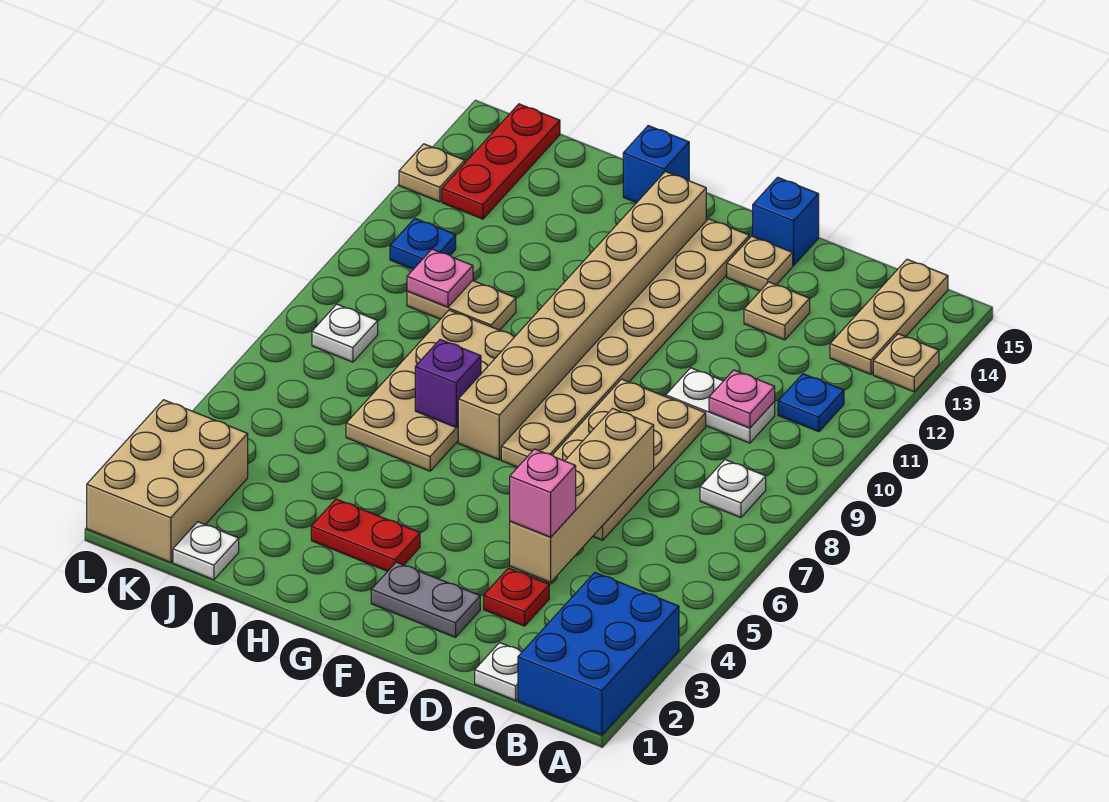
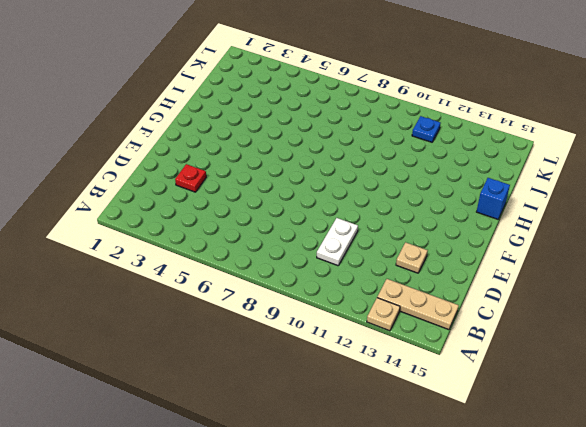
none -> blue 2x3 brick [518,573,679,735]
none -> white 1x1 plate [700,460,766,518]
none -> blue 1x1 plate [778,374,844,432]
none -> white 1x1 plate [475,643,522,700]

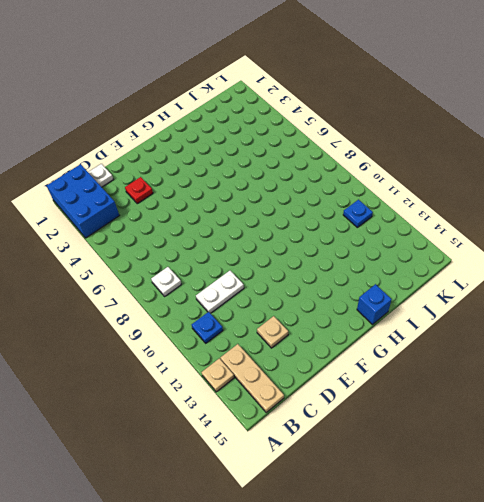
none -> tan 2x4 plate [553,379,706,540]
none -> grey 1x2 plate [371,562,480,637]
none -> tan 1x1 plate [727,236,793,291]
none -> blue 1x1 brick [753,177,819,265]

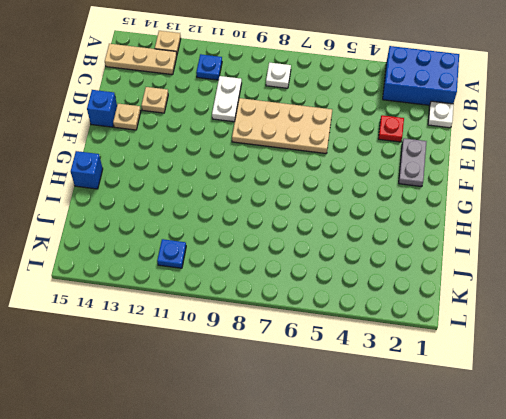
none -> tan 1x8 plate [501,219,749,467]
none -> red 1x2 plate [311,499,420,571]
none -> tan 1x8 brick [458,171,706,460]
none -> tan 2x4 plate [346,310,515,471]

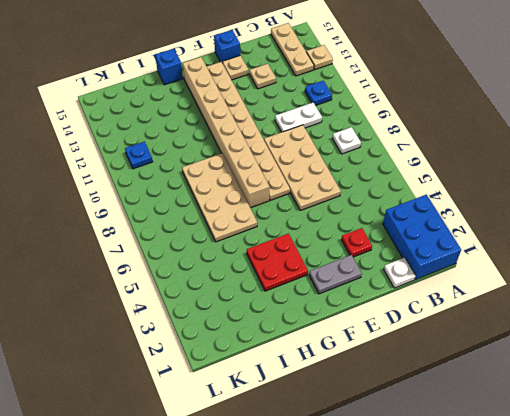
red 2x2 plate [247,234,308,291] -> red 1x2 plate [311,499,420,571]
none -> tan 1x2 plate [407,281,516,330]
none -> white 1x1 plate [173,522,239,580]
none -> tan 2x3 brick [87,400,248,562]
none -> white 1x1 plate [312,304,378,362]

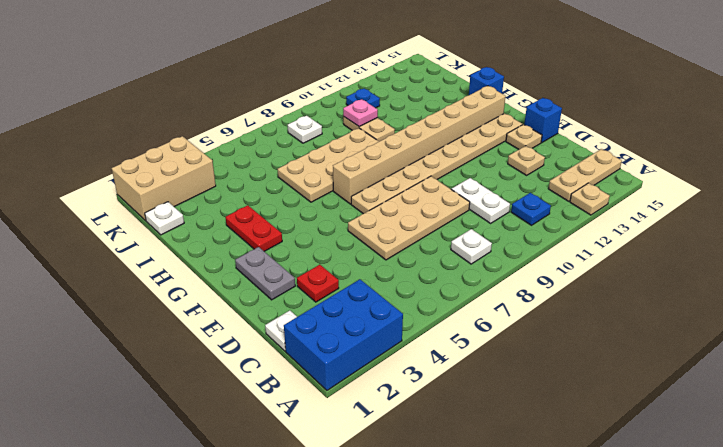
none -> red 1x3 plate [442,104,560,219]
none -> tan 1x1 plate [399,144,465,202]
none -> pink 1x1 plate [709,370,775,428]
none -> tan 1x4 brick [510,408,654,582]

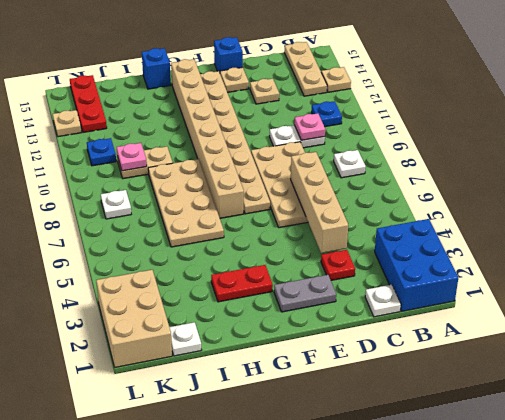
none -> purple 1x1 brick [415,339,481,427]
none -> pink 1x1 brick [510,449,576,537]

